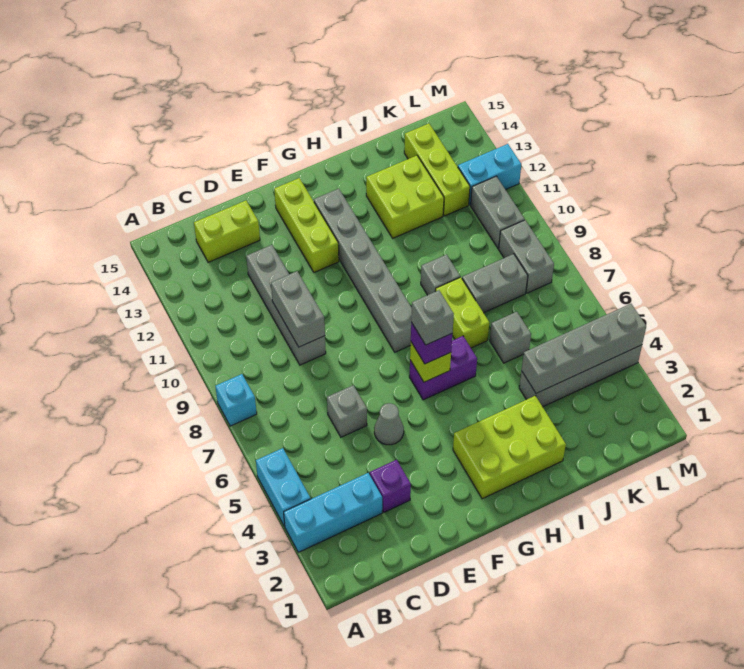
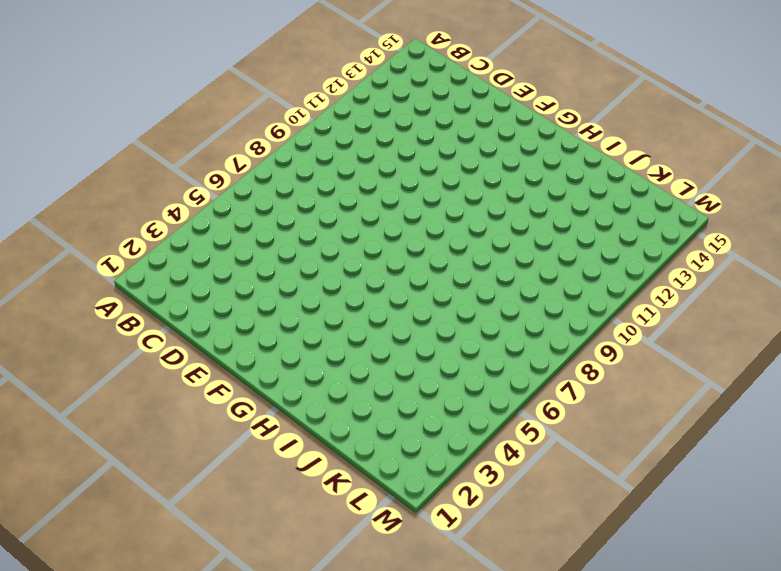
none -> cyan 1x3 brick [284,473,382,552]
none -> cyan 1x2 brick [256,448,310,526]
none -> cyan 1x1 brick [215,374,257,426]

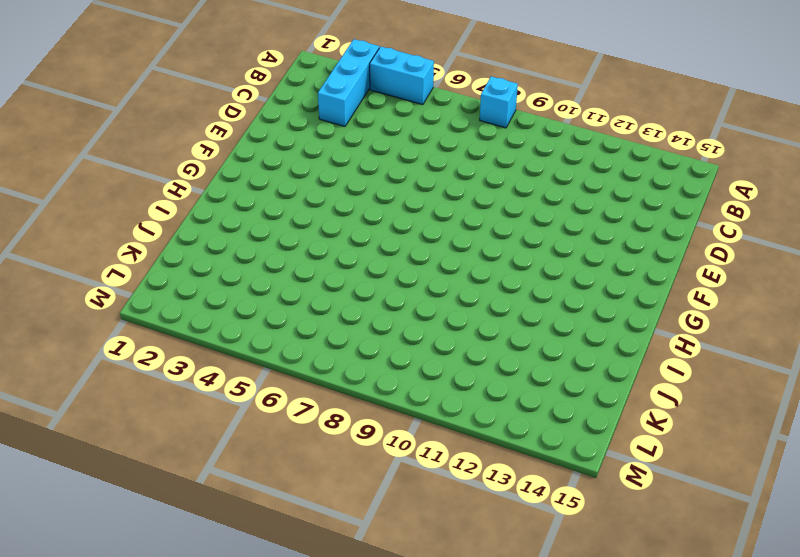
none -> lime 1x2 brick [194,201,260,262]
none -> purple 1x1 brick [370,460,411,512]
none -> grey 1x1 brick [327,385,367,437]

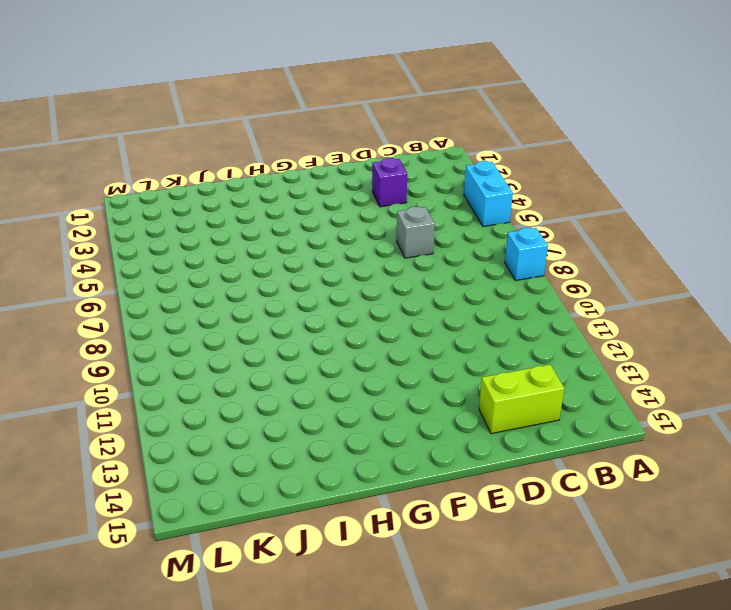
none -> cyan 1x3 brick [284,473,382,552]
none -> grey 1x4 brick [246,245,326,365]
none -> grey 1x1 cone [374,403,404,445]

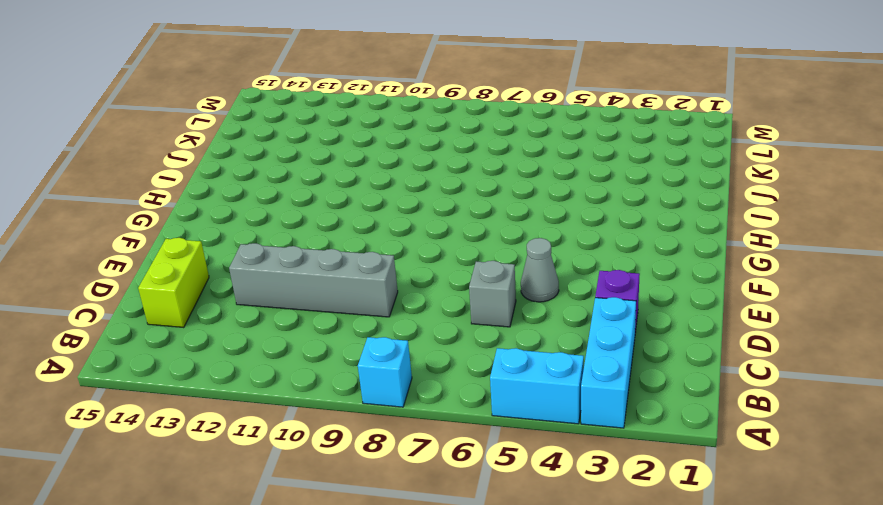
none -> lime 1x3 brick [274,178,339,272]
none -> lime 2x3 brick [453,396,566,499]
none -> purple 1x2 brick [410,336,477,400]

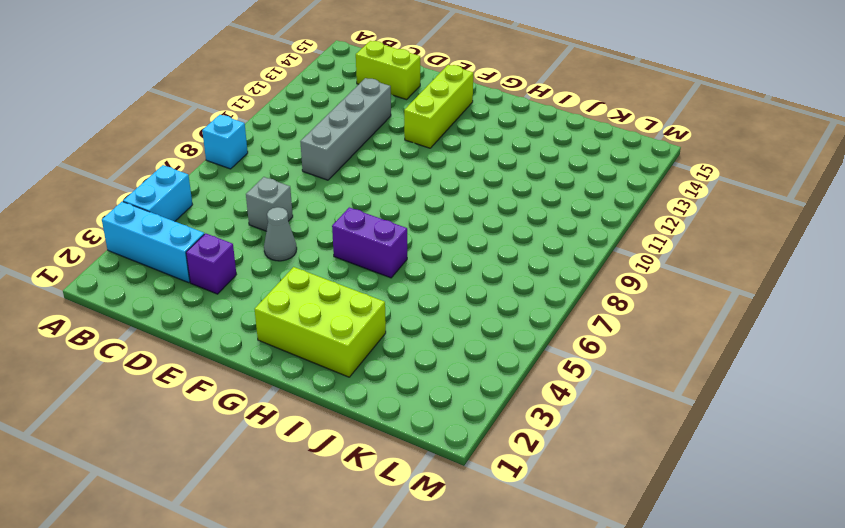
none -> grey 1x6 brick [314,189,412,352]
none -> lime 1x2 brick [435,277,489,348]
none -> grey 1x1 brick [421,255,460,295]

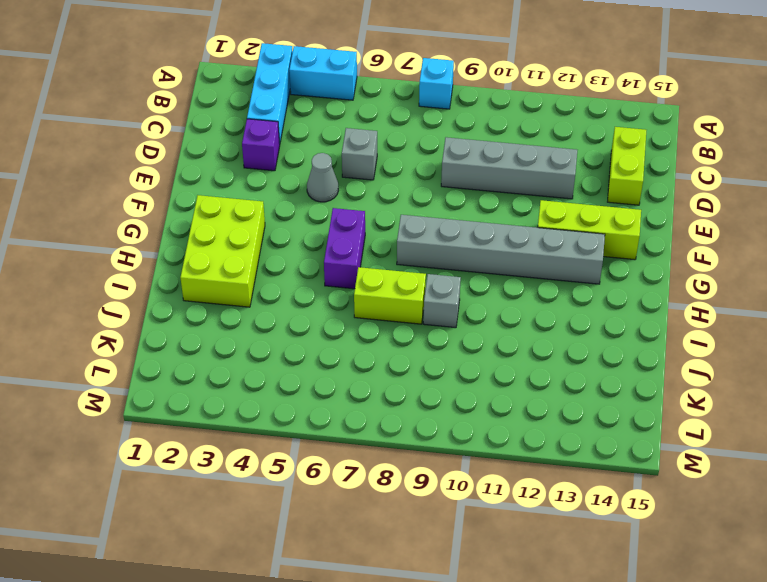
none -> lime 2x2 brick [366,156,444,238]
none -> grey 1x4 brick [519,345,642,407]
none -> grey 1x1 brick [490,312,531,363]

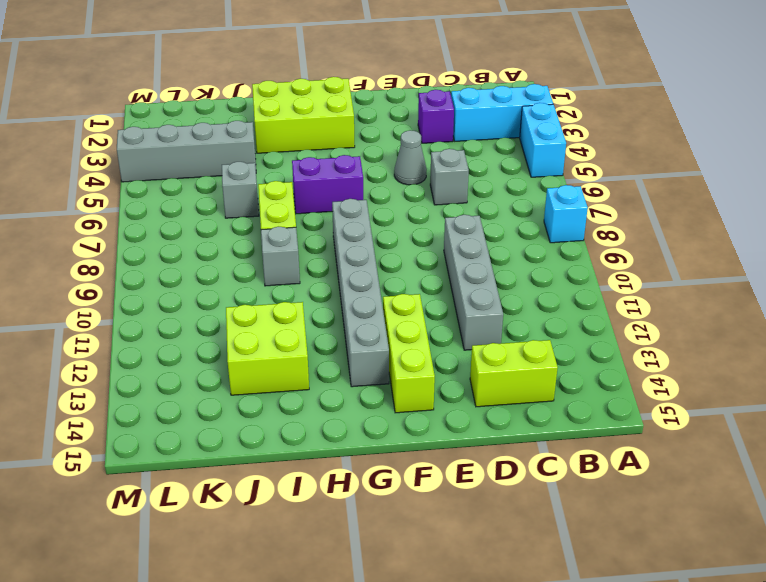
none -> grey 1x2 brick [462,254,528,313]
none -> lime 1x3 brick [404,124,470,216]
none -> grey 1x2 brick [499,220,554,293]

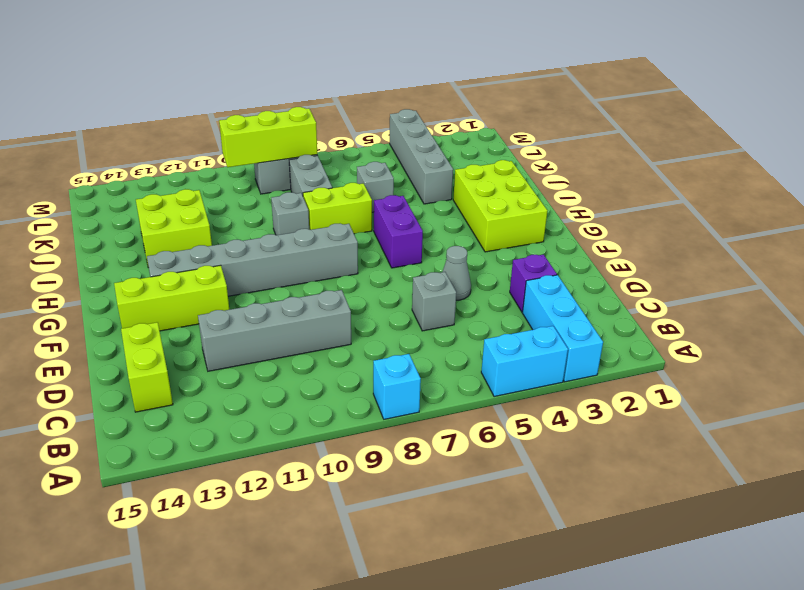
lime 1x3 brick [219,107,317,167] -> lime 1x3 brick moved to [404,124,470,216]
none -> grey 1x2 brick [471,176,525,249]
none -> cyan 1x2 brick [458,144,521,205]
none -> grey 1x2 brick [271,271,325,347]

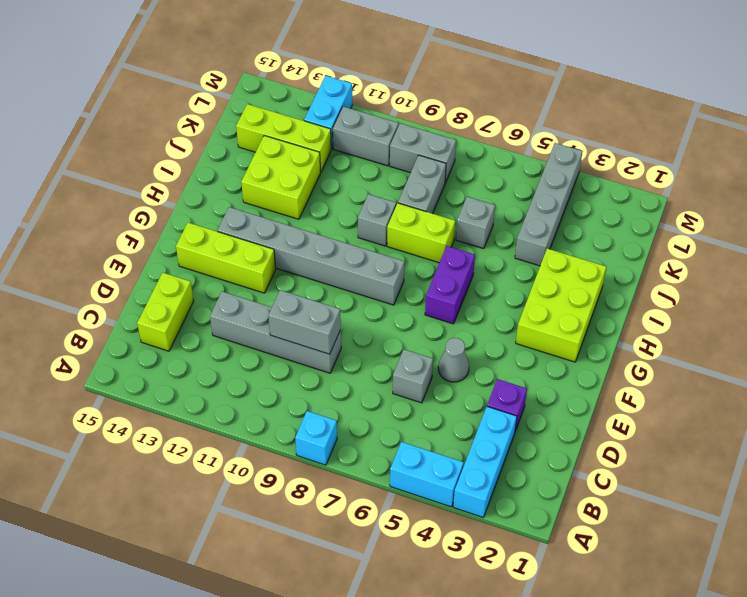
none -> lime 1x1 brick [410,342,451,382]
none -> grey 1x4 brick [522,304,646,393]
none -> purple 1x1 brick [411,322,452,364]

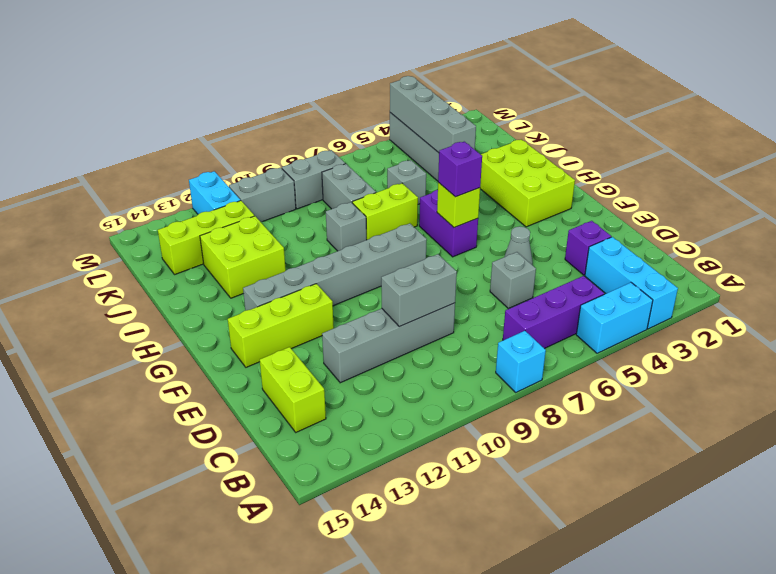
purple 1x3 brick [503,276,604,349] -> none
none -> grey 1x1 brick [411,290,454,345]

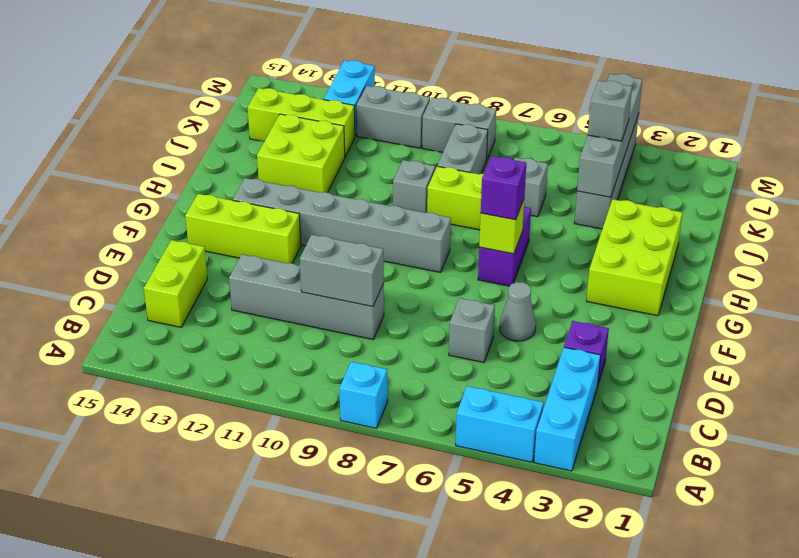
grey 1x1 brick [588,80,632,141] -> grey 1x1 brick moved to [411,290,454,345]

